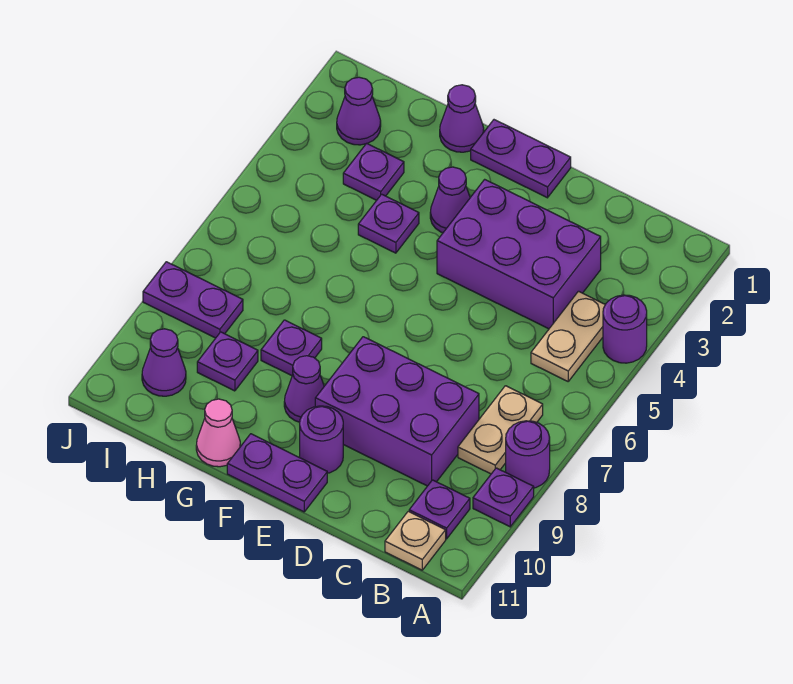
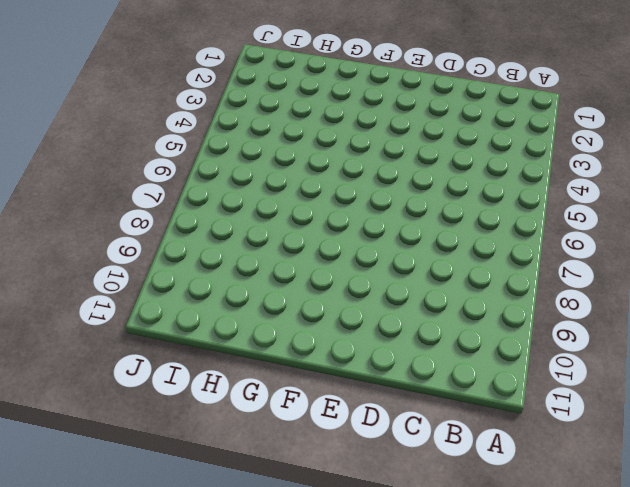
none -> purple 1x1 round brick [603,295,647,363]
none -> purple 1x1 round brick [506,421,550,488]
none -> purple 1x1 plate [473,468,534,527]

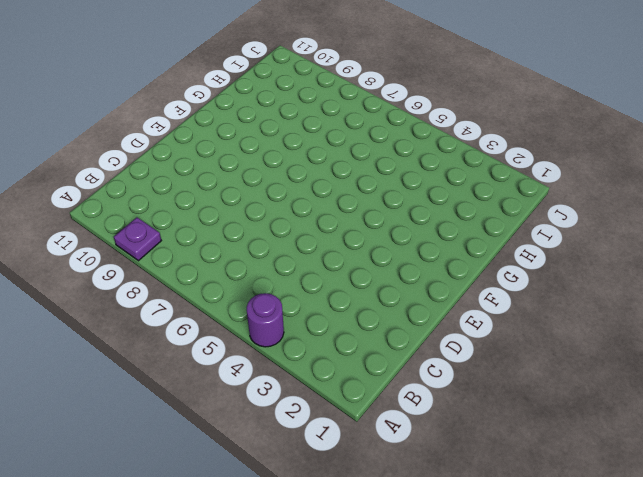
none -> purple 1x1 round brick [506,421,550,488]
none -> tan 1x2 plate [531,291,605,381]
none -> tan 1x2 plate [458,386,543,474]

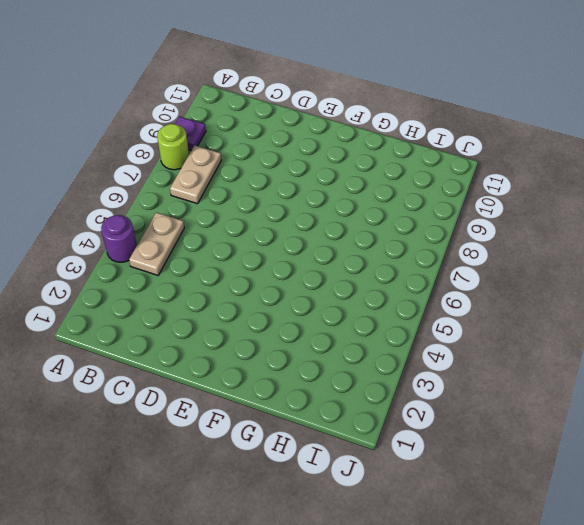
lime 1x1 round brick [157,124,189,170] -> purple 1x1 round brick [506,421,550,488]
none -> purple 1x1 plate [409,480,470,539]
none -> tan 1x1 plate [385,511,446,570]
none -> purple 2x3 brick [437,179,601,329]

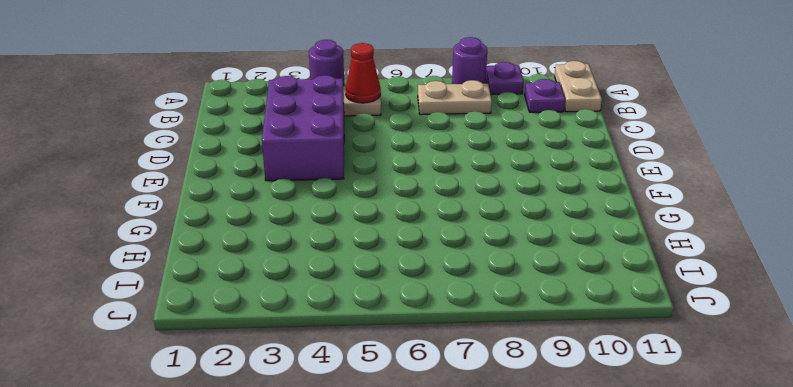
tan 1x2 plate [555,61,602,112] -> tan 1x1 plate [385,511,446,570]
red 1x1 cone [346,43,381,103] -> none
none -> purple 2x3 brick [315,337,479,486]
none -> purple 1x2 plate [471,120,571,198]
none -> purple 1x1 round brick [300,406,343,473]

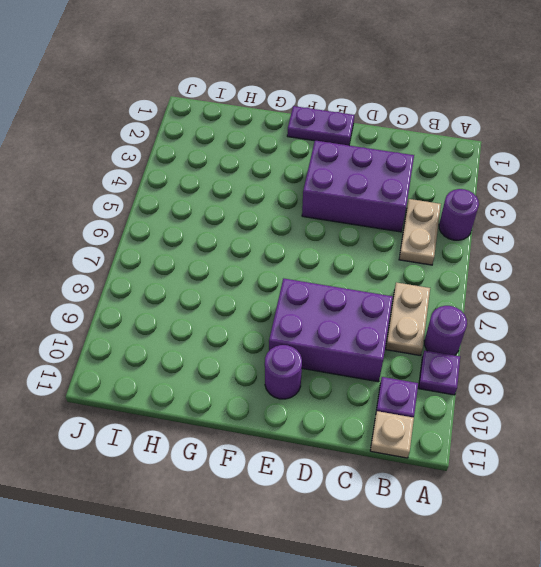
none -> purple 1x2 plate [227,434,327,512]
none -> purple 1x1 cone [430,167,470,233]
none -> purple 1x1 cone [284,356,324,422]

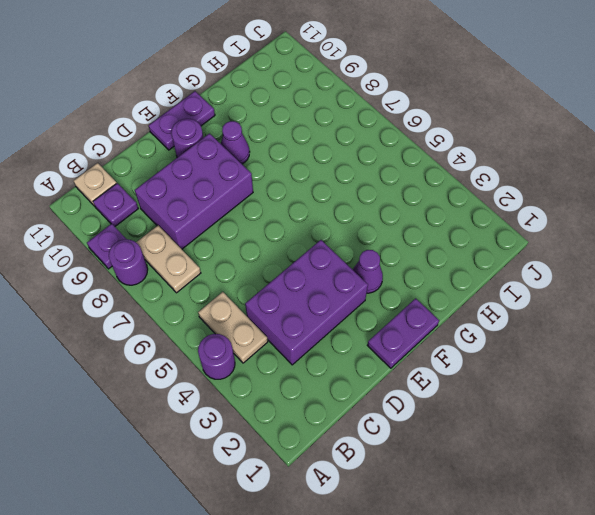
none -> purple 1x1 cone [440,85,484,152]
none -> purple 1x1 plate [358,194,419,253]
none -> purple 1x1 plate [261,320,322,376]

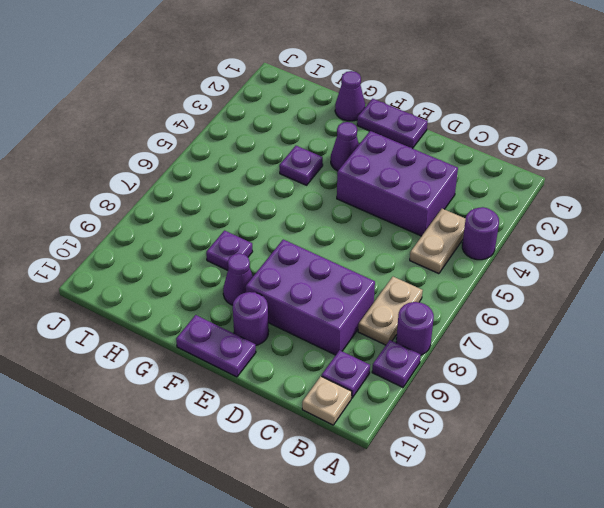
none -> pink 1x1 cone [196,399,240,467]
none -> purple 1x1 plate [343,143,404,200]
none -> purple 1x1 plate [197,332,258,391]

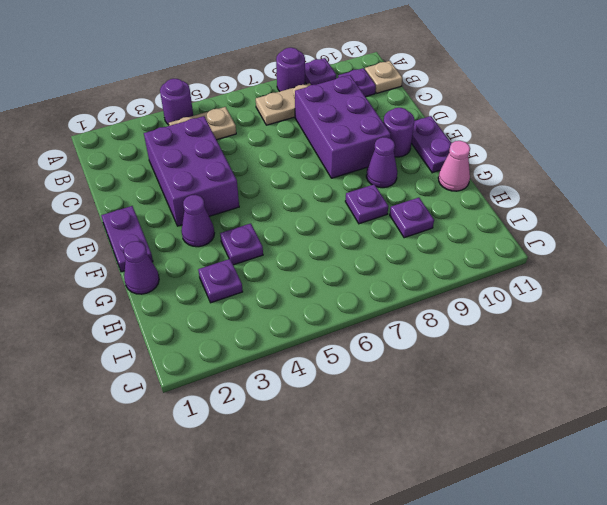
none -> purple 1x1 cone [337,77,381,145]
none -> purple 1x2 plate [143,262,243,338]
none -> purple 1x1 cone [142,329,186,396]

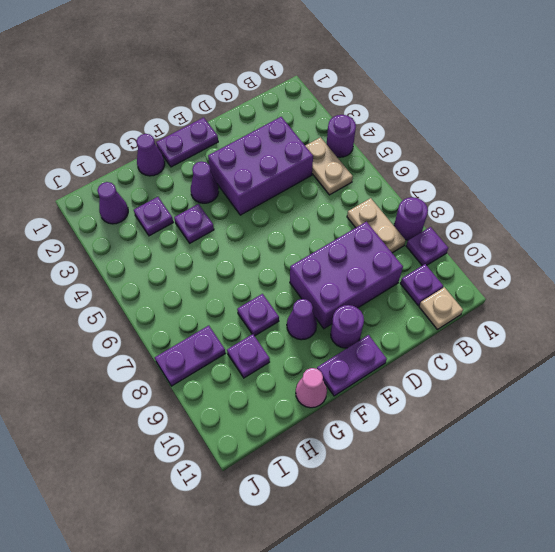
none -> purple 1x1 cone [142,329,186,396]

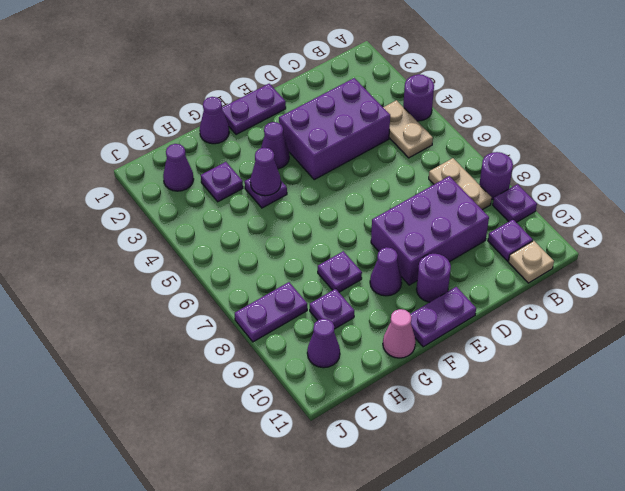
purple 1x1 cone [250,148,281,196] -> none

